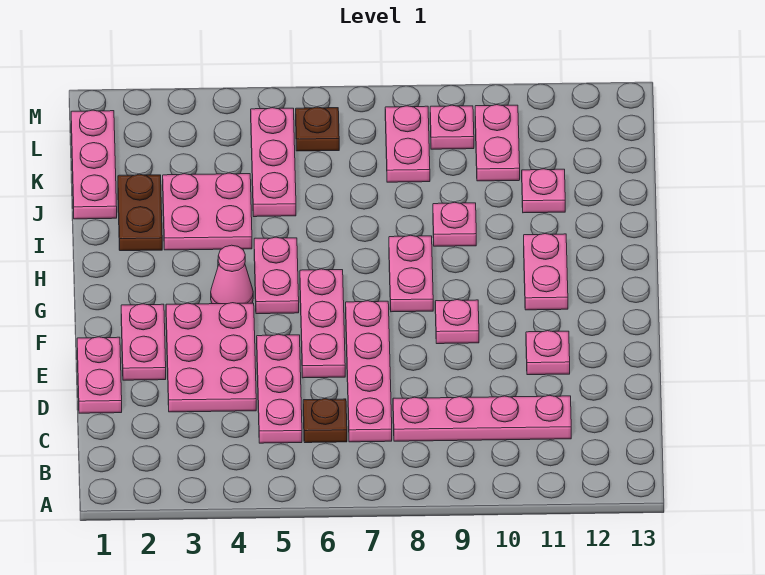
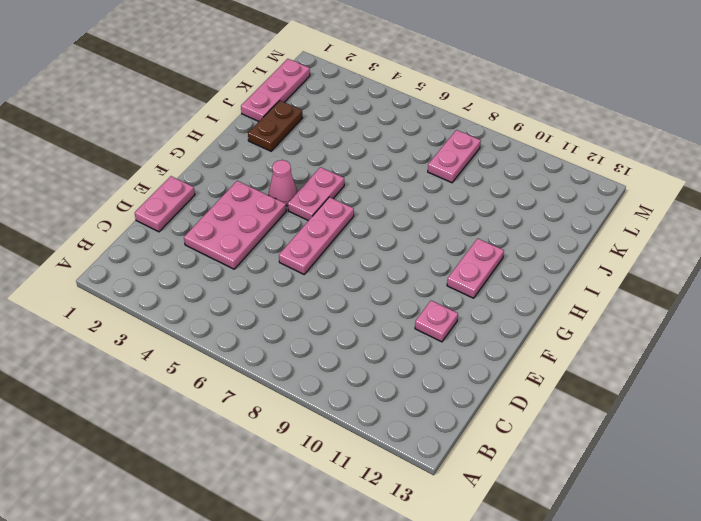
none -> pink 1x3 plate [257,334,302,443]
none -> brown 1x1 plate [303,399,347,443]
none -> pink 1x4 plate [346,301,392,442]

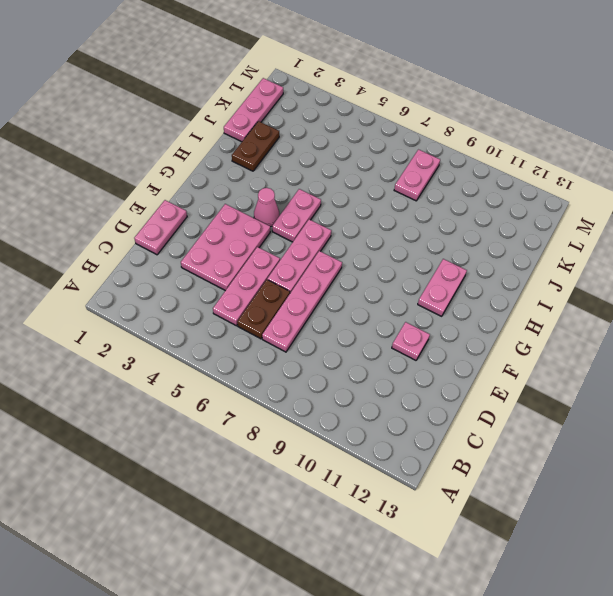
brown 1x2 plate [237,280,290,339] -> brown 1x1 plate [303,399,347,443]
none -> pink 1x4 plate [393,395,571,441]
none -> pink 1x2 plate [121,304,166,380]
none -> pink 1x1 plate [435,300,479,344]

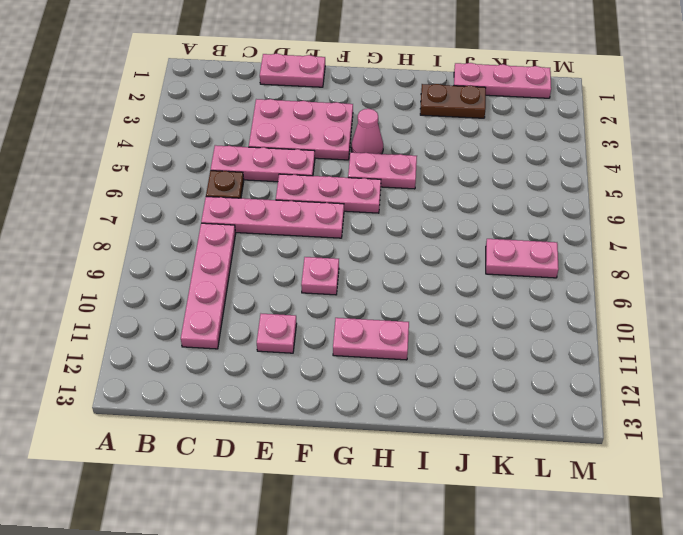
none -> pink 1x2 plate [121,304,166,380]
none -> pink 1x2 plate [389,235,433,312]
none -> pink 2x2 plate [163,173,252,250]

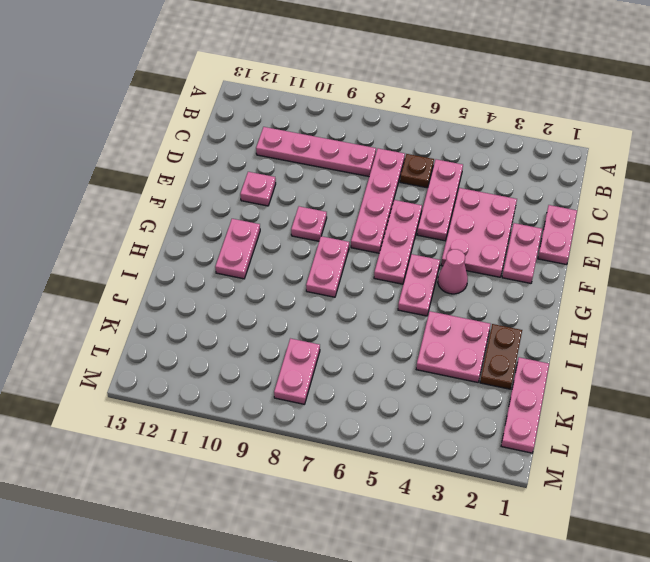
none -> pink 1x1 plate [433,202,476,246]
none -> pink 1x3 plate [251,108,296,217]
none -> pink 1x1 plate [522,169,565,213]

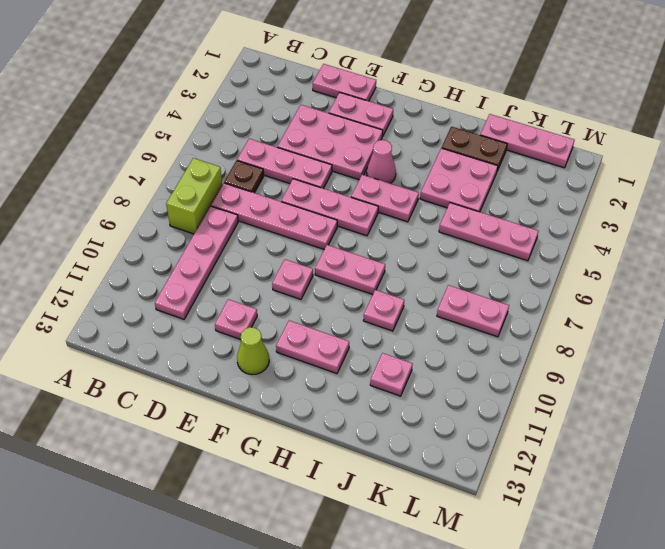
lime 1x2 brick [166,158,222,234] -> none
lime 1x1 cone [237,327,269,375] -> none
none -> pink 1x2 plate [475,105,520,181]
none -> brown 1x1 plate [296,107,339,151]
none -> pink 1x1 plate [430,105,474,149]

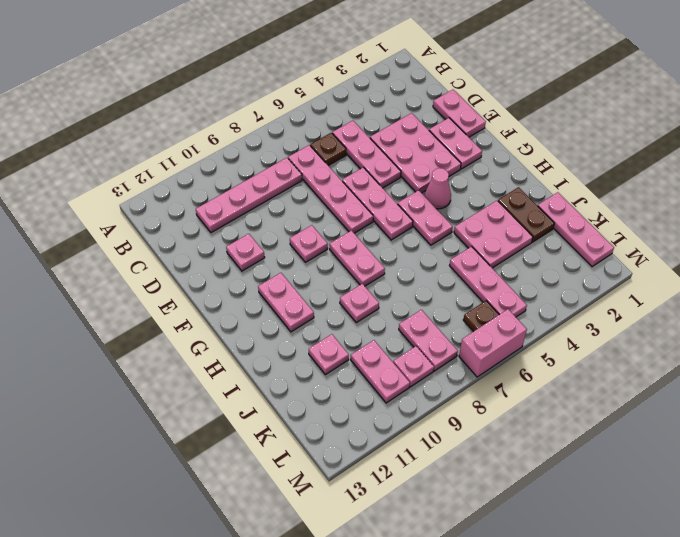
pink 1x2 brick [459,309,527,377] -> none

